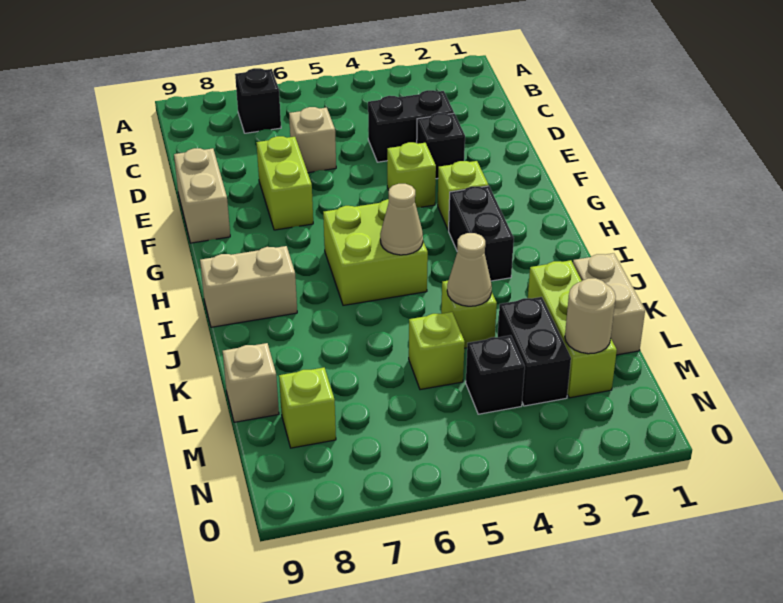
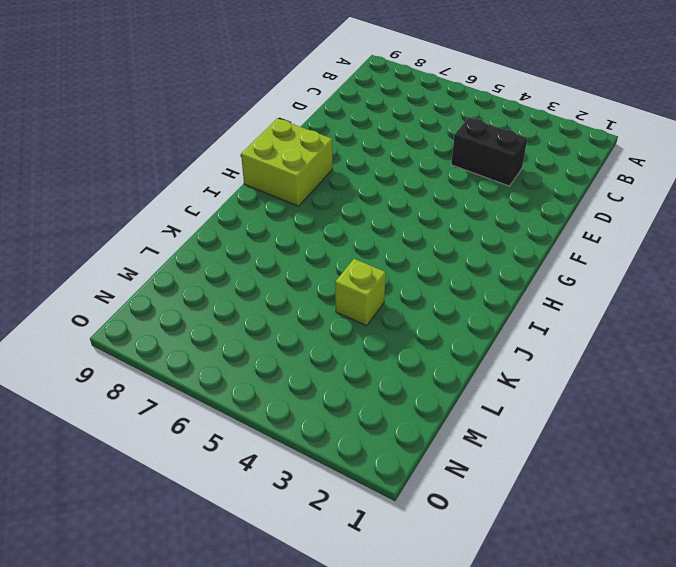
lime 2x2 brick [241,118,332,206] -> lime 2x2 brick moved to [323,199,428,305]
none -> black 1x1 brick [235,68,281,133]
none -> tan 1x1 brick [289,107,336,173]
none -> black 1x1 brick [417,113,465,179]

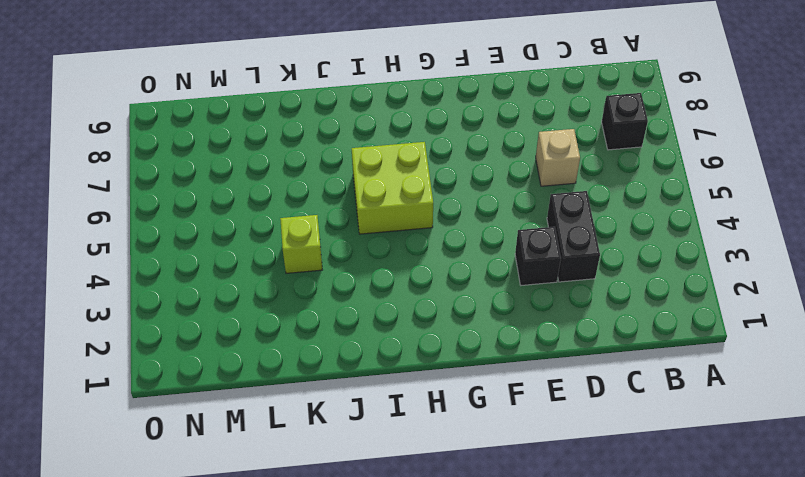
none -> lime 1x2 brick [256,136,313,230]
none -> tan 1x2 brick [174,148,230,243]
none -> lime 1x1 brick [387,142,436,208]

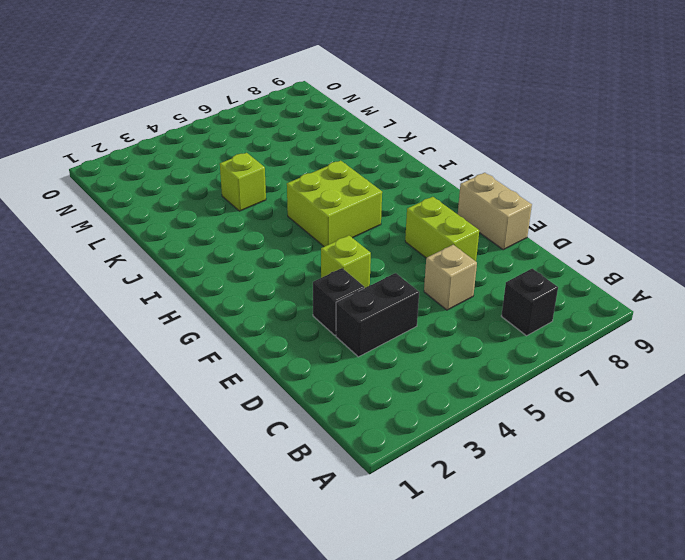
none -> lime 1x1 brick [438,161,488,230]
none -> black 1x2 brick [449,186,514,281]
none -> tan 1x2 brick [200,246,297,327]

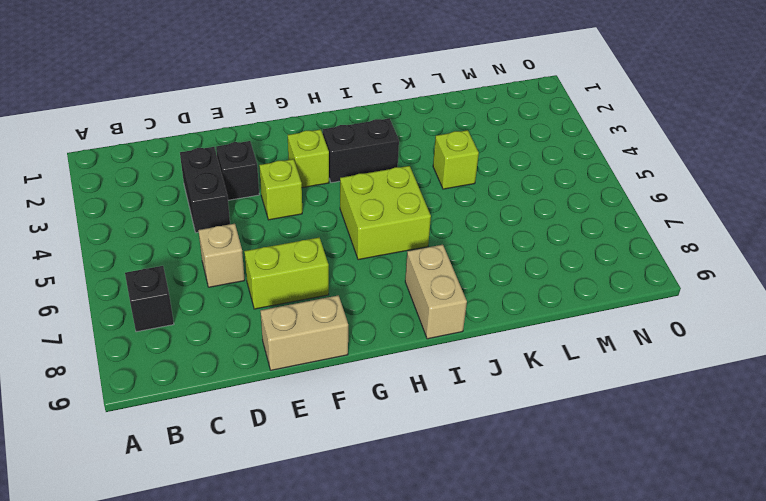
none -> tan 1x2 brick [573,253,645,355]
none -> lime 1x3 brick [528,260,617,398]
none -> black 1x2 brick [498,297,571,406]

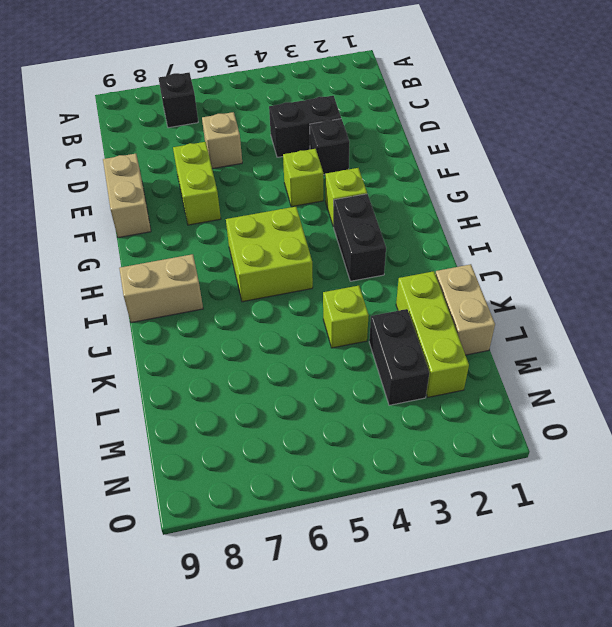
none -> lime 1x1 brick [409,312,465,390]
none -> tan 1x1 brick [223,343,279,422]
none -> black 1x1 brick [466,335,525,414]

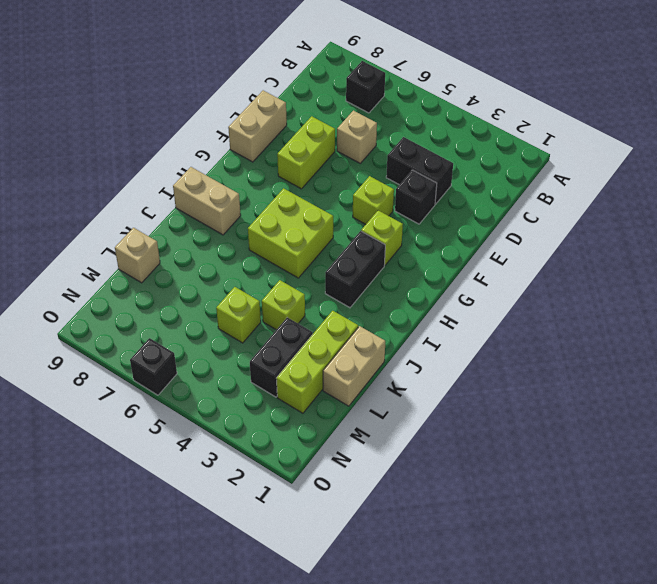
black 1x1 brick [130,338,177,395] -> black 1x1 brick moved to [466,335,525,414]
none -> lime 1x1 brick [279,368,336,448]
none -> tan 1x1 cone [380,184,423,255]
none -> tan 1x1 cone [447,233,492,306]

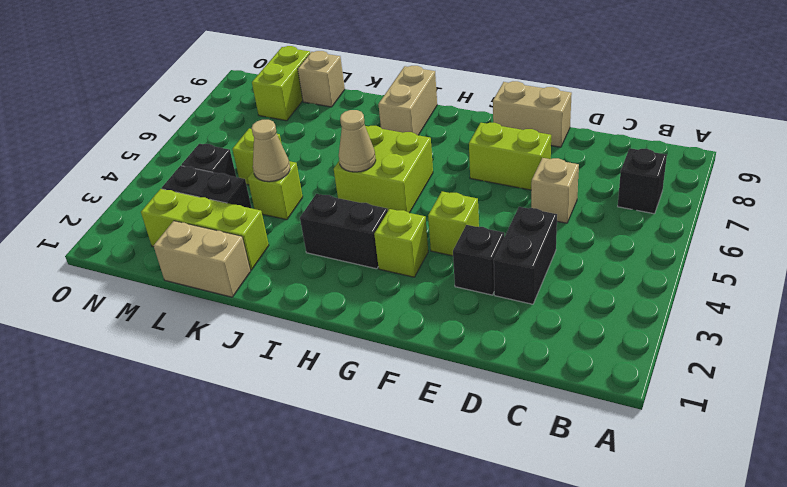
lime 1x2 brick [252,46,310,121] -> lime 1x1 brick [279,368,336,448]
none -> tan 1x1 round brick [565,278,616,354]

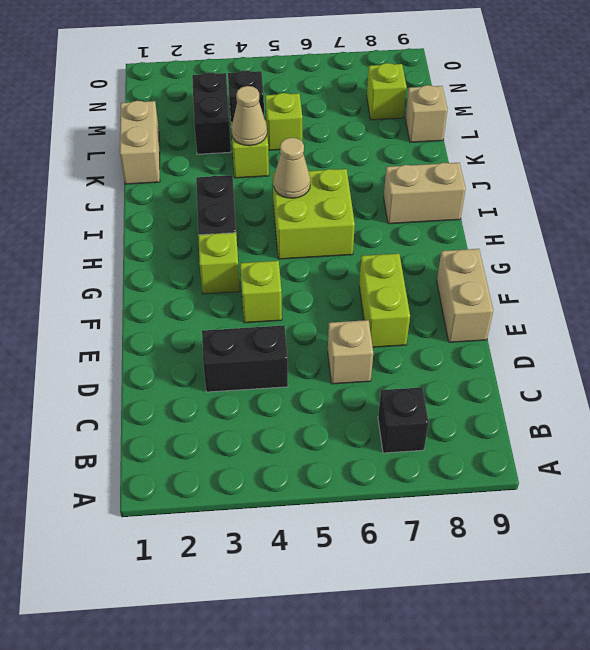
none -> black 1x1 brick [417,113,465,179]
none -> lime 1x3 brick [528,260,617,398]
none -> tan 1x1 round brick [565,278,616,354]

